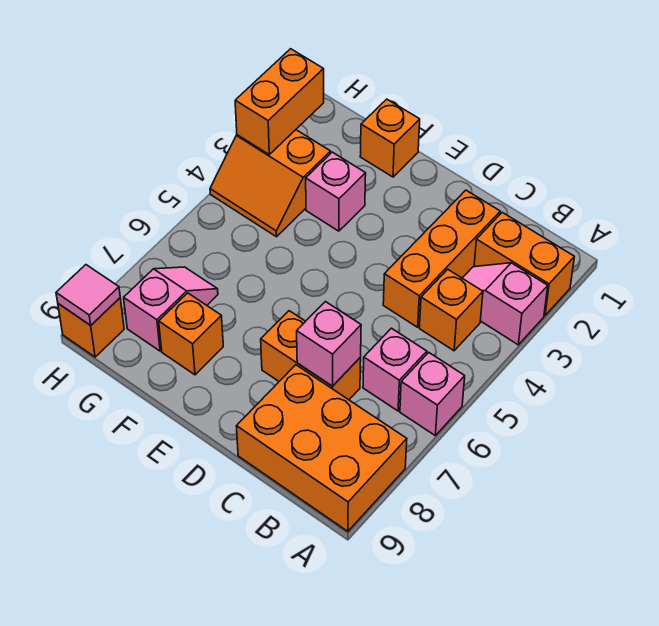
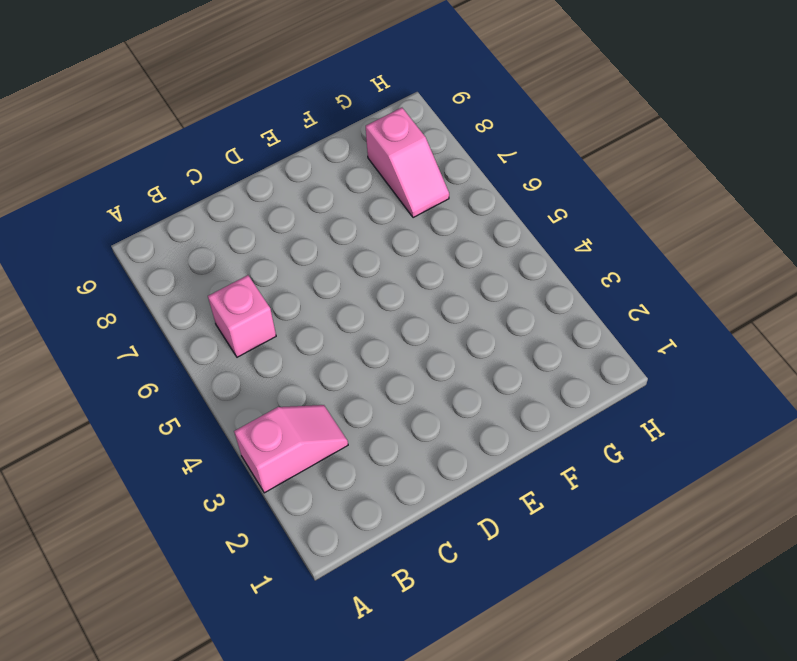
none -> orange 1x2 brick [474,212,574,315]
none -> pink 1x1 brick [400,353,465,435]
none -> orange 2x3 brick [236,365,407,531]

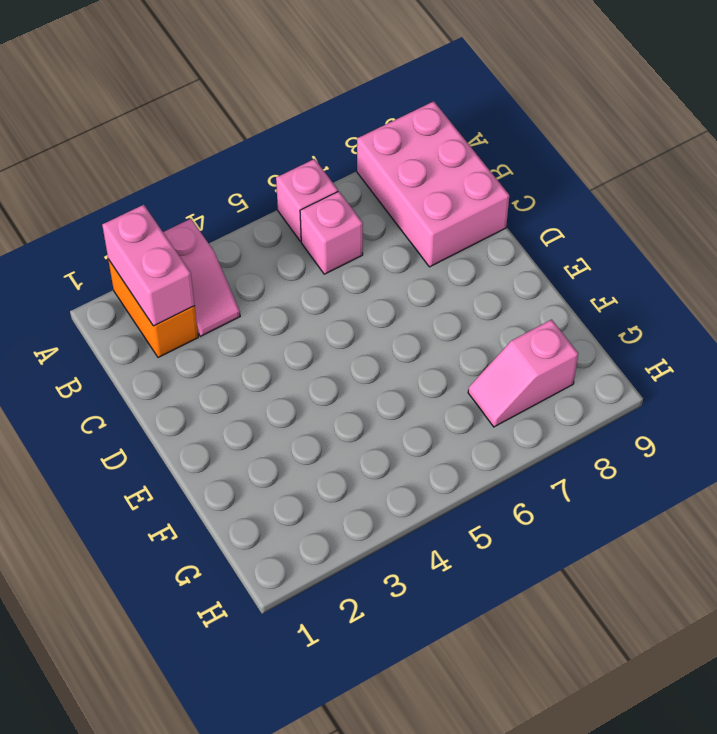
pink 1x2 brick [102,205,195,326] -> none
pink 2x3 brick [357,101,509,267] -> orange 2x3 brick [236,365,407,531]
none -> orange 1x1 brick [419,269,483,351]
none -> orange 1x3 brick [383,190,500,327]
none -> orange 1x2 brick [261,311,361,400]

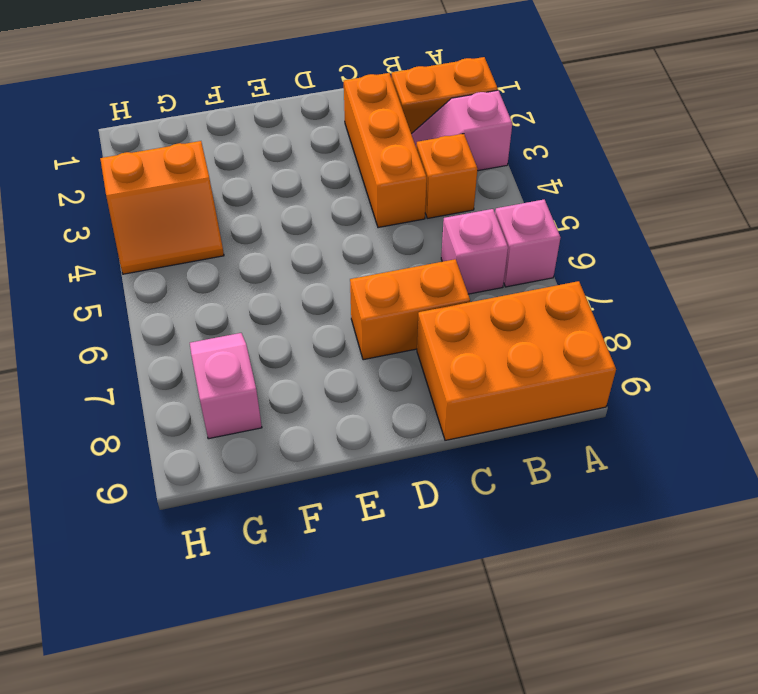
none -> orange 1x1 brick [360,99,420,177]
none -> pink 1x1 brick [306,152,366,231]
none -> orange 1x1 brick [159,293,223,375]

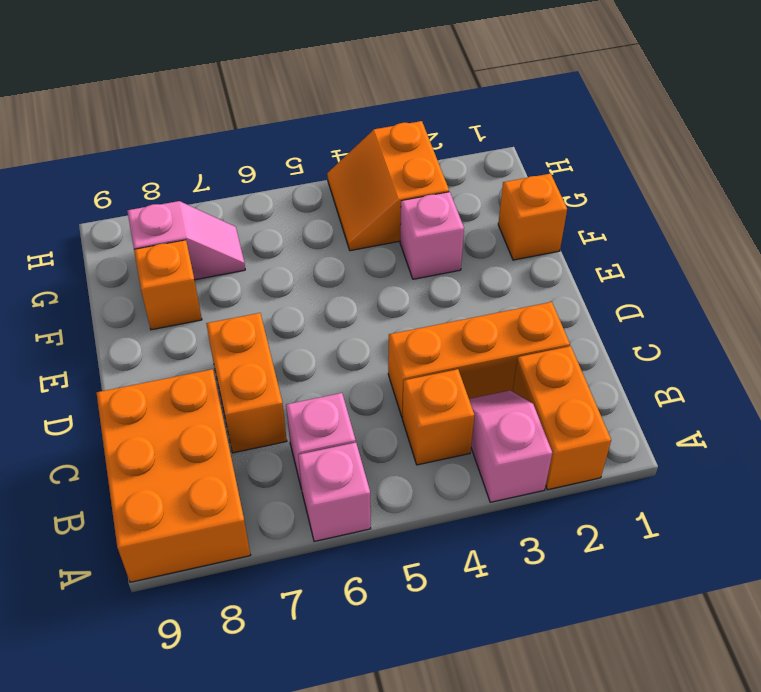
none -> orange 1x1 brick [58,298,124,357]
none -> pink 1x1 brick [297,302,361,386]
none -> orange 1x2 brick [235,49,324,154]

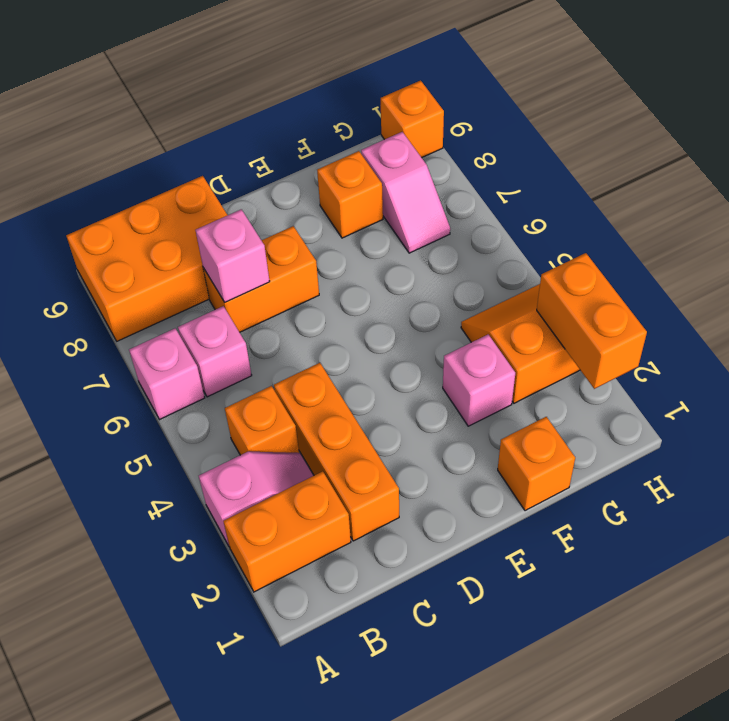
none -> pink 1x1 tile [56,265,120,325]

